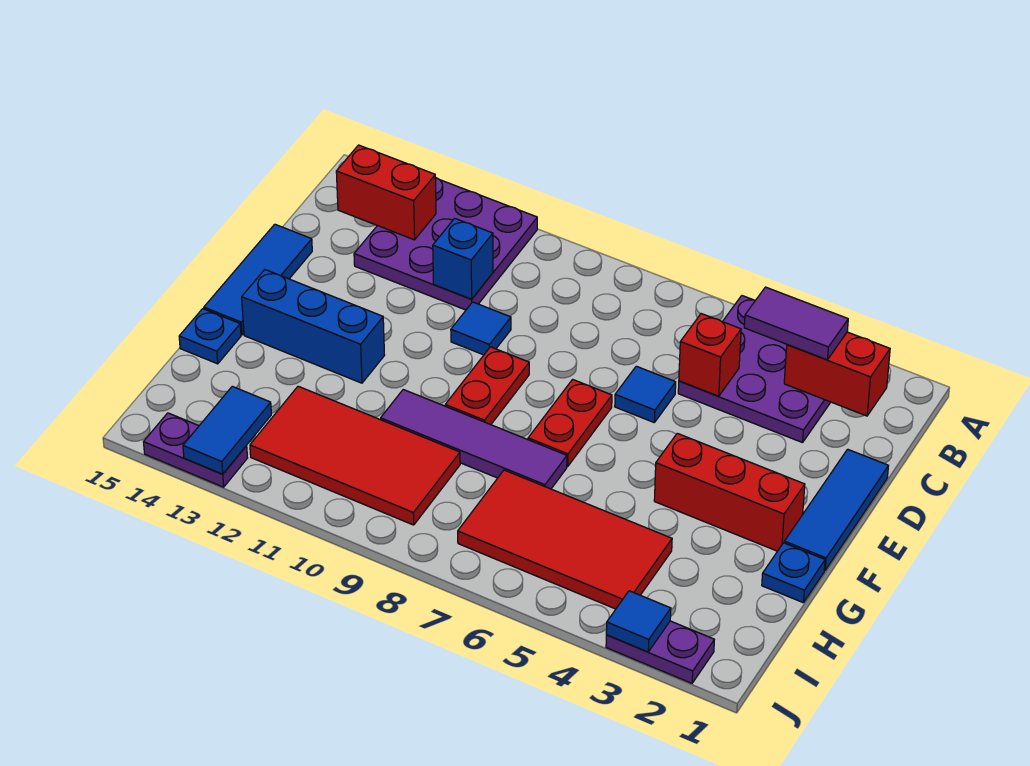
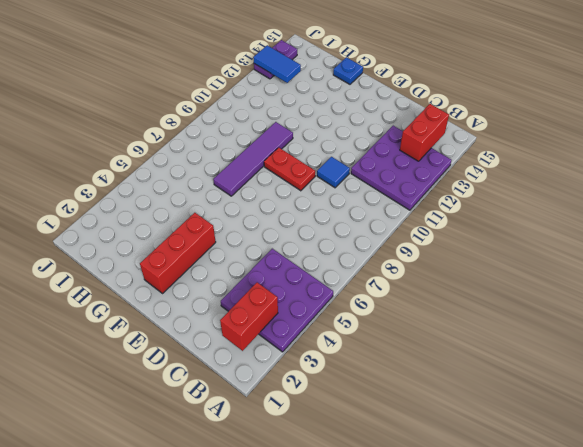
none -> blue 1x3 tile [784,449,888,570]
none -> blue 1x1 tile [615,366,676,422]
none -> blue 1x3 tile [204,224,312,335]

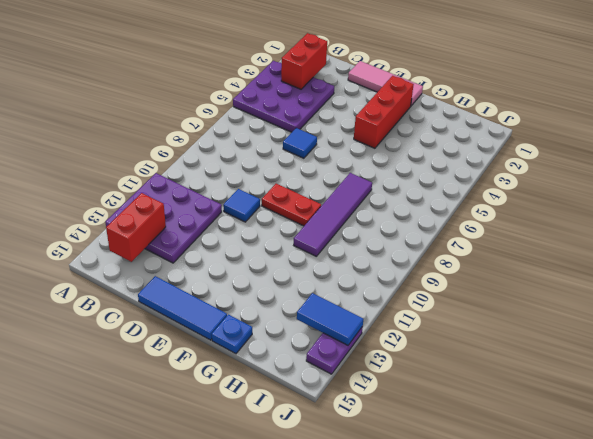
pink 1x3 tile [348,61,423,106] -> blue 1x3 tile [784,449,888,570]
none -> red 1x2 plate [528,379,612,466]
none -> blue 1x3 brick [242,270,385,383]
none -> blue 1x1 plate [762,543,825,603]

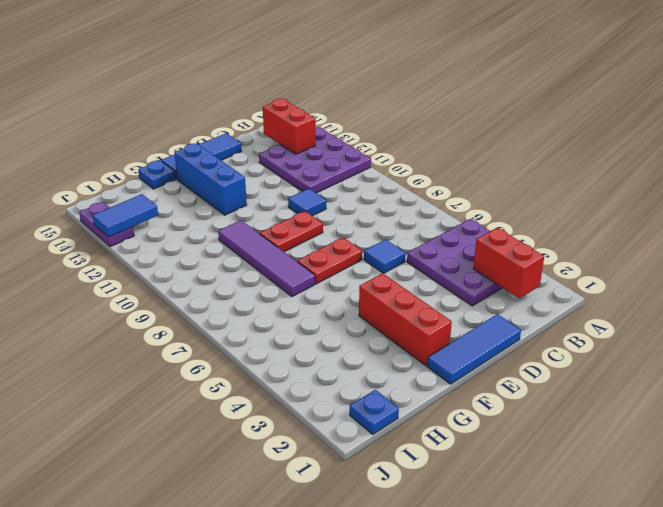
blue 1x1 plate [350,390,399,434] -> blue 1x1 plate moved to [762,543,825,603]
none -> red 2x4 tile [458,470,672,609]
none -> red 2x4 tile [250,386,460,525]
none -> purple 1x2 plate [606,621,714,683]

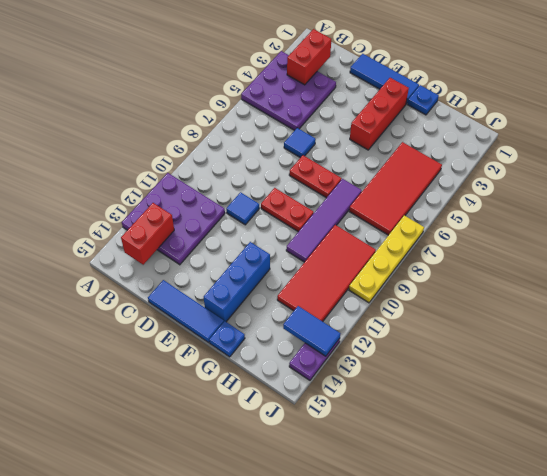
yellow 1x4 plate [349,215,424,303] -> none
none -> purple 1x2 plate [606,621,714,683]
none -> red 1x1 brick [679,314,741,396]
none -> blue 1x1 brick [433,218,493,299]

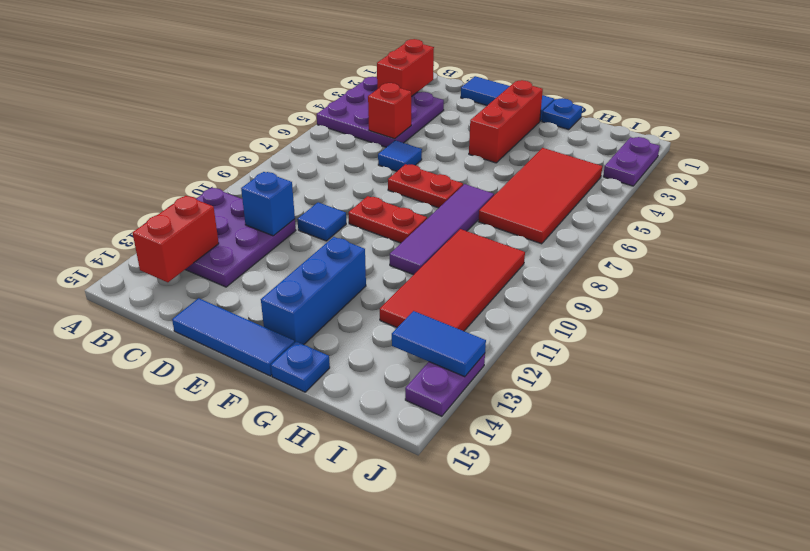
none -> blue 1x1 tile [606,591,671,652]
none -> purple 1x2 tile [744,287,848,360]

